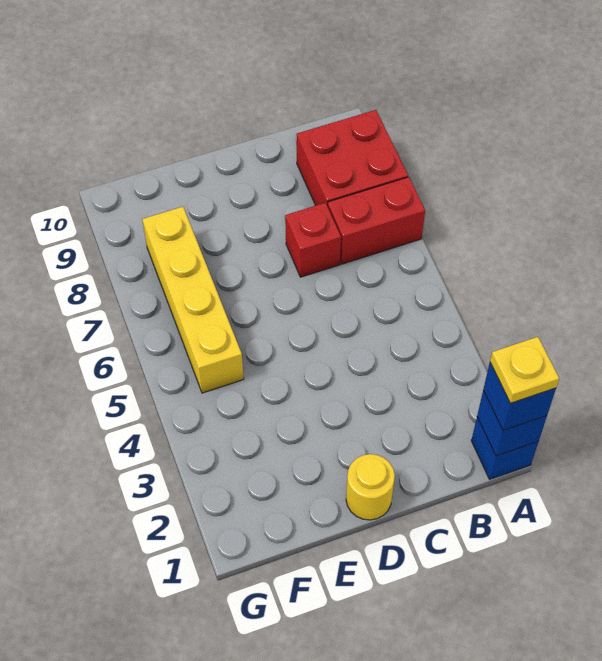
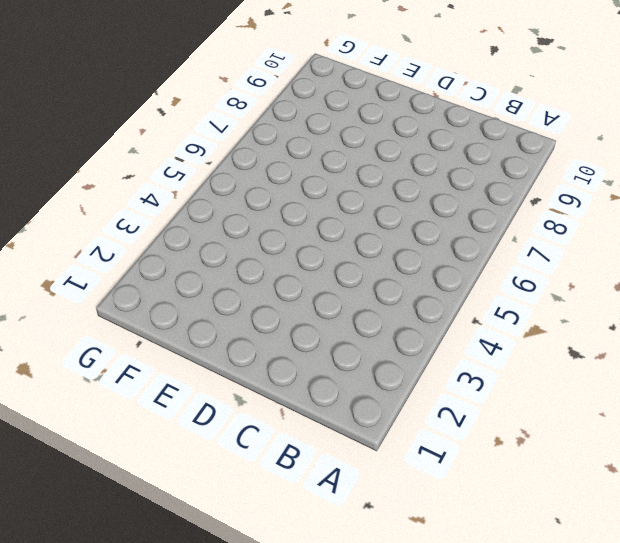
none -> blue 1x1 brick [471,417,539,479]
none -> red 1x2 brick [328,177,425,264]

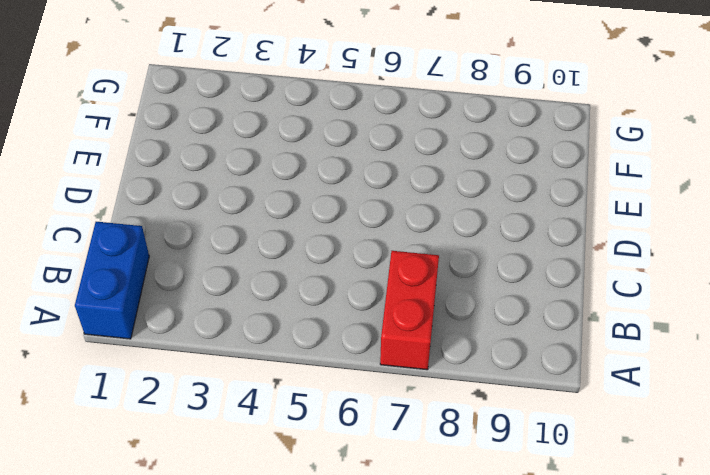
blue 1x2 brick [75,222,149,339] -> blue 1x1 brick [471,417,539,479]
none -> red 2x2 brick [297,110,408,206]
none -> red 1x1 brick [285,203,341,277]

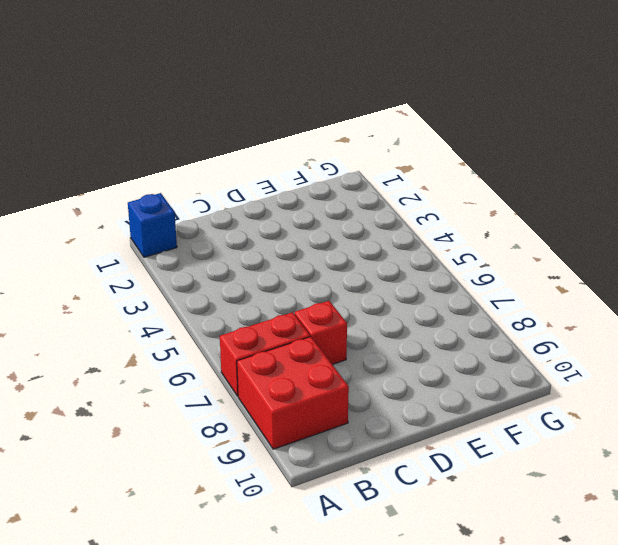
none -> yellow 1x1 round brick [346,454,395,520]
none -> yellow 1x4 brick [142,207,244,393]

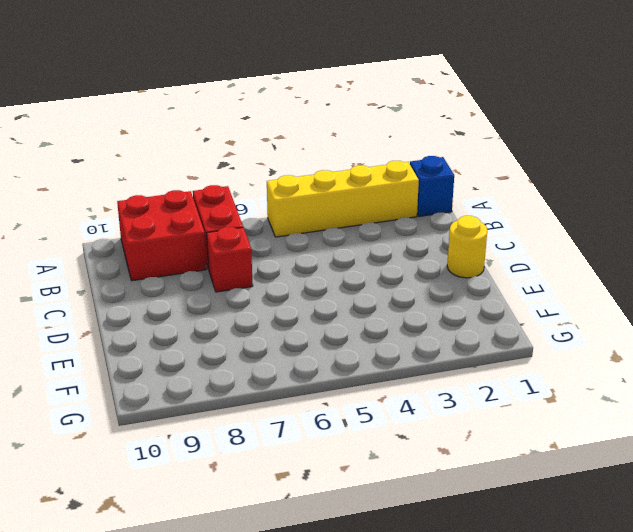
yellow 1x4 brick [267,161,419,237] -> yellow 1x4 brick moved to [142,207,244,393]
none -> blue 1x1 brick [477,391,547,456]
none -> blue 1x1 brick [483,363,556,431]

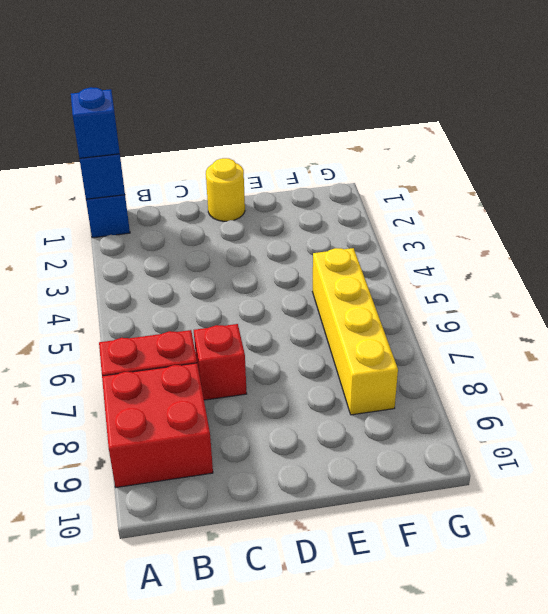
none -> yellow 1x1 plate [490,337,559,403]

